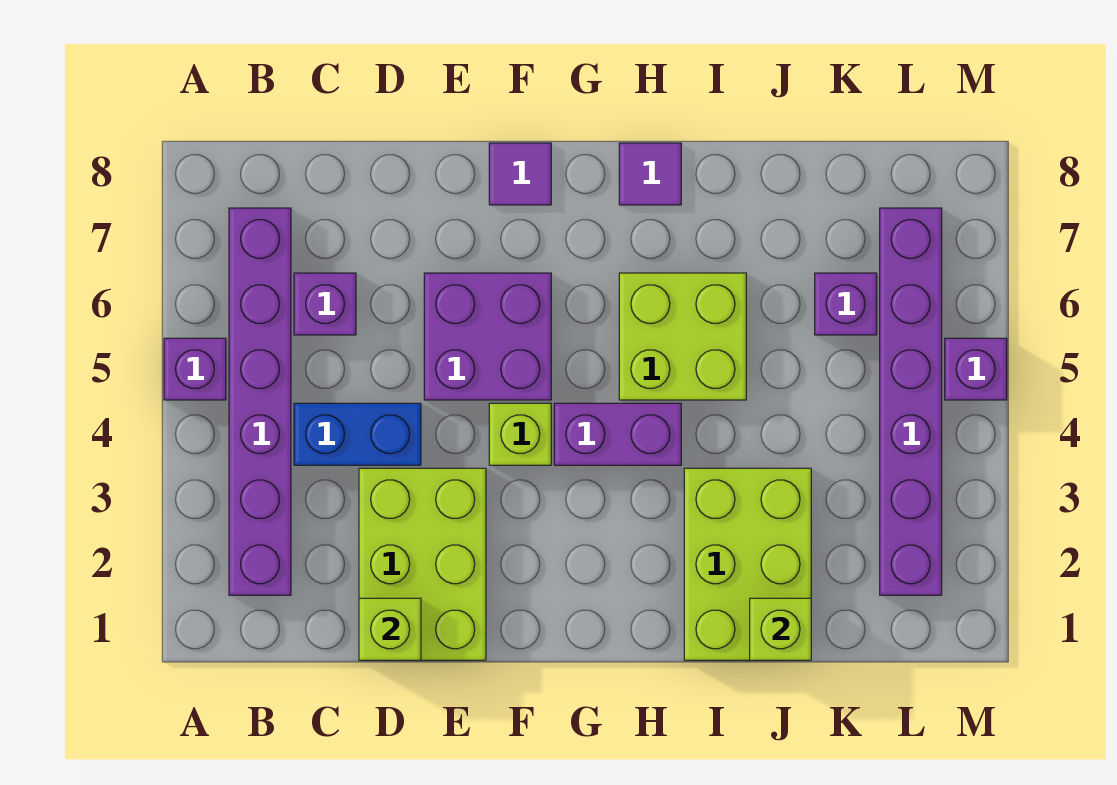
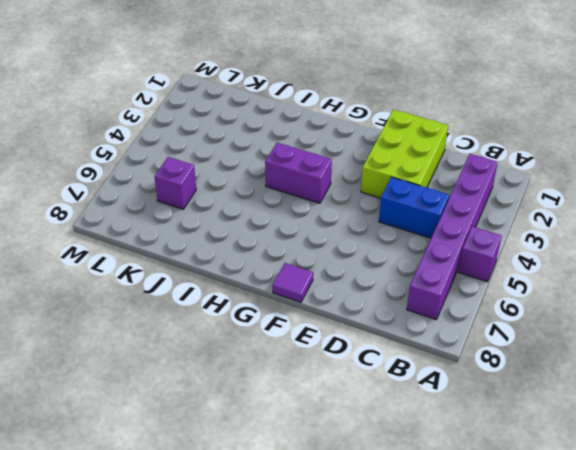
none -> purple 1x1 brick [294,273,356,335]
none -> purple 2x2 brick [424,273,551,400]
none -> lime 1x1 brick [489,403,551,465]

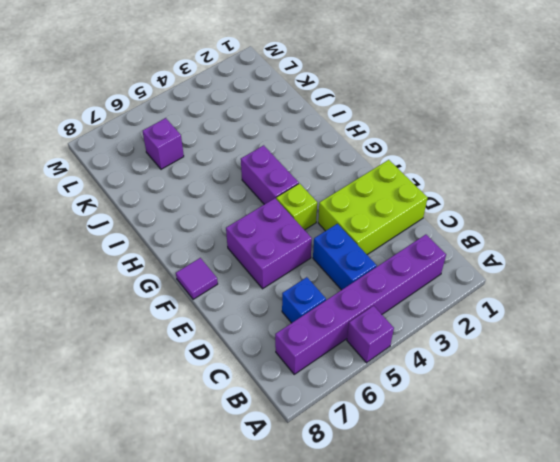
blue 1x1 brick [282,277,326,323] -> purple 1x1 brick [294,273,356,335]
none -> lime 2x2 brick [619,273,746,400]
none -> purple 1x1 tile [619,143,681,205]
none -> lime 2x3 brick [684,468,811,660]

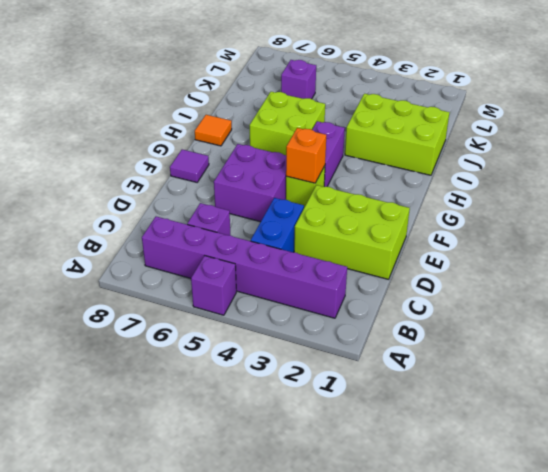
orange 1x1 brick [286,128,326,183] -> none
orange 1x1 tile [195,115,232,146] -> purple 1x1 tile [619,143,681,205]
none -> purple 1x6 brick [880,208,942,595]
none -> purple 1x1 brick [945,338,1007,400]
none -> lime 1x1 brick [359,598,421,660]

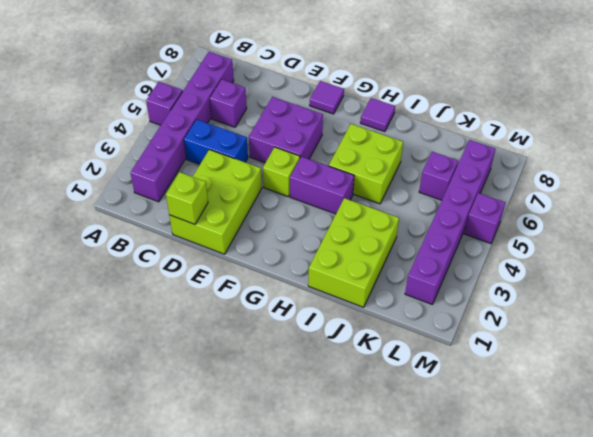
none -> lime 1x1 brick [750,598,811,660]

